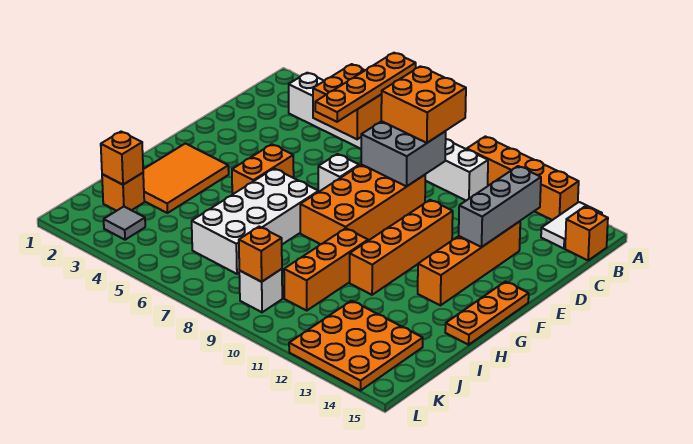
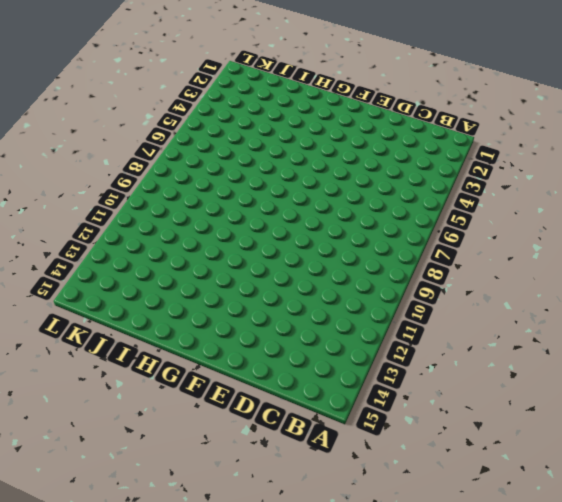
none -> orange 1x4 brick [467,136,579,220]
none -> white 1x2 tile [541,202,602,249]
none -> white 1x8 brick [289,73,488,200]

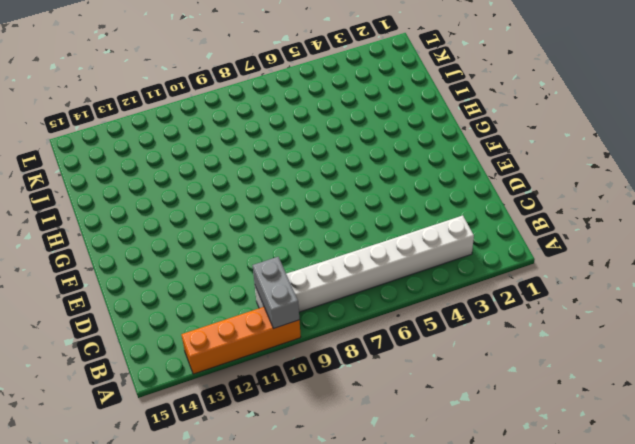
grey 1x2 brick [252,257,299,328] -> none
none -> white 1x2 tile [541,202,602,249]
none -> orange 1x1 brick [565,207,608,260]
none -> orange 2x4 brick [300,164,425,244]

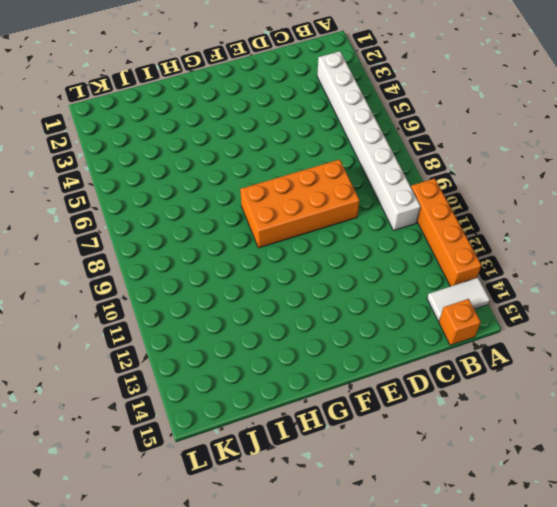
none -> orange 1x4 brick [418,221,520,305]
none -> white 1x1 brick [318,154,359,192]
none -> orange 1x4 brick [350,200,453,295]

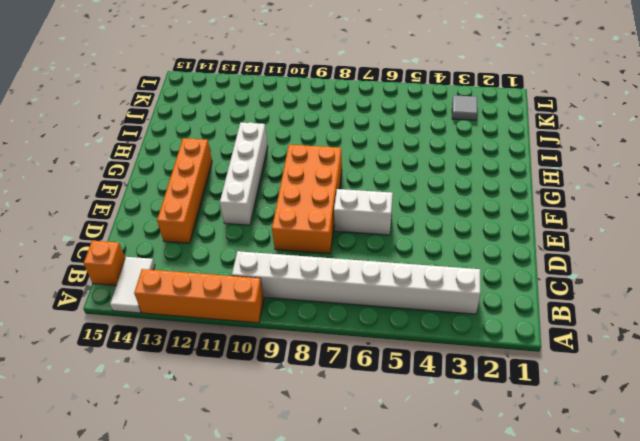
white 1x2 brick [334,189,393,235] -> white 1x1 brick [318,154,359,192]
white 1x4 brick [220,123,268,225] -> orange 1x4 brick [350,200,453,295]
none -> orange 1x2 brick [232,144,294,195]
none -> orange 1x3 plate [445,282,529,345]
none -> orange 2x3 tile [143,143,229,213]

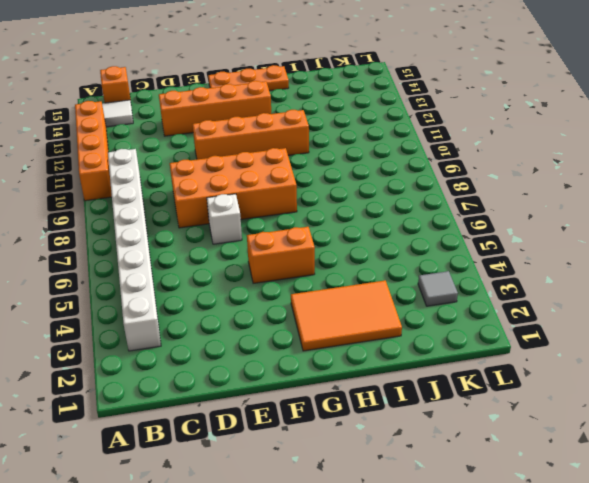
none -> white 2x4 brick [192,169,319,274]
none -> orange 1x3 brick [284,228,368,310]
none -> orange 1x1 brick [102,173,144,211]

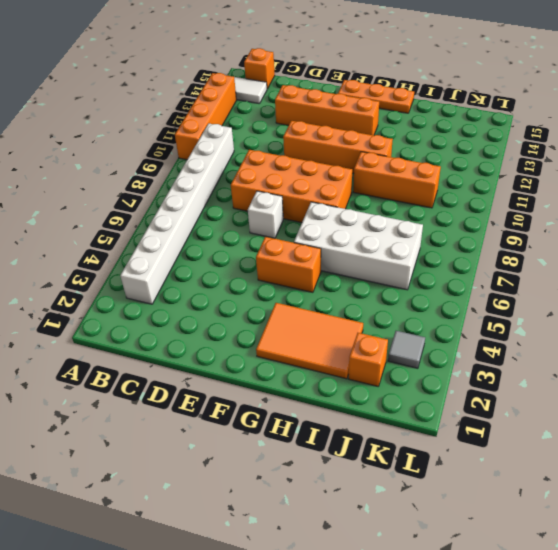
none -> orange 3x3 plate [289,301,423,391]
none -> white 1x1 brick [239,269,282,312]
none -> orange 2x2 brick [313,64,382,139]

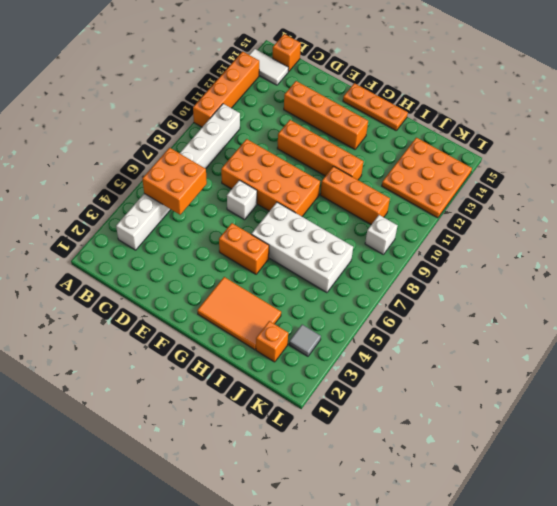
none -> grey 2x2 brick [361,121,446,186]
none -> grey 1x3 brick [459,166,541,247]
none -> orange 1x1 brick [101,132,143,185]

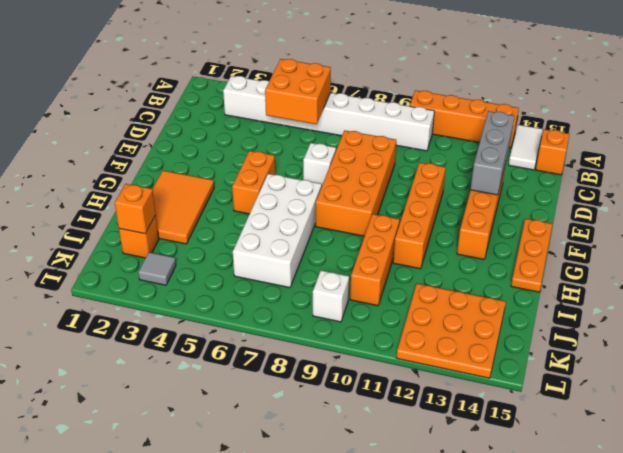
none -> grey 2x2 brick [361,121,446,186]
none -> orange 1x1 brick [239,227,282,282]
none -> orange 1x4 plate [315,53,416,122]

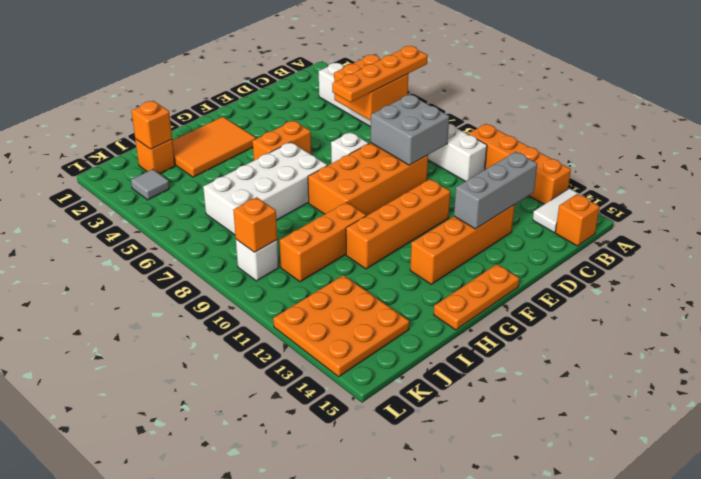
none -> orange 2x2 brick [381,66,466,143]

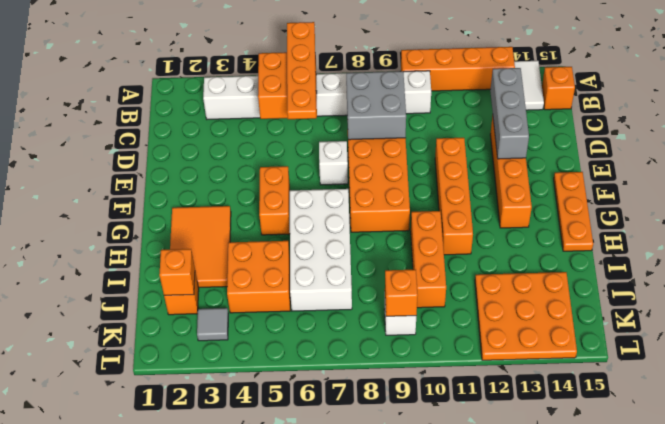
orange 2x2 brick [227,241,290,313] -> orange 2x2 brick moved to [381,66,466,143]

